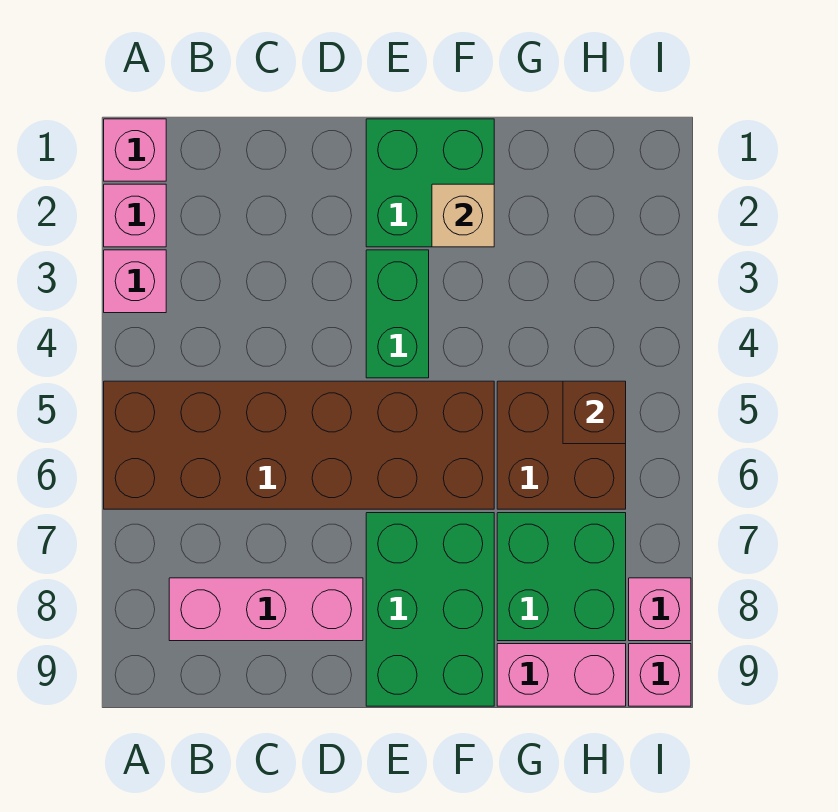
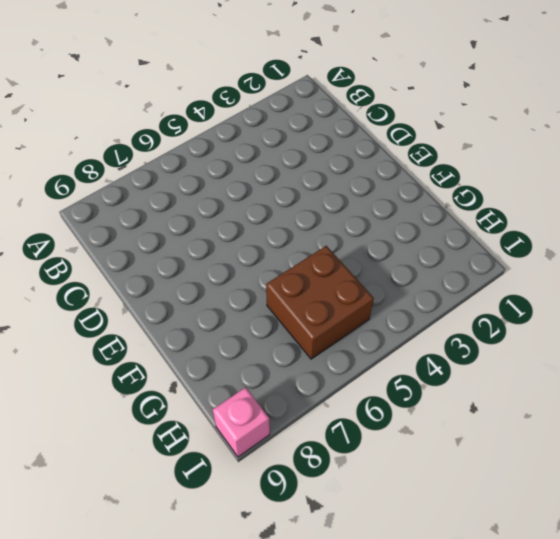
none -> pink 1x1 brick [104,119,166,181]
none -> pink 1x1 brick [104,184,166,247]
none -> pink 1x1 brick [104,250,166,313]

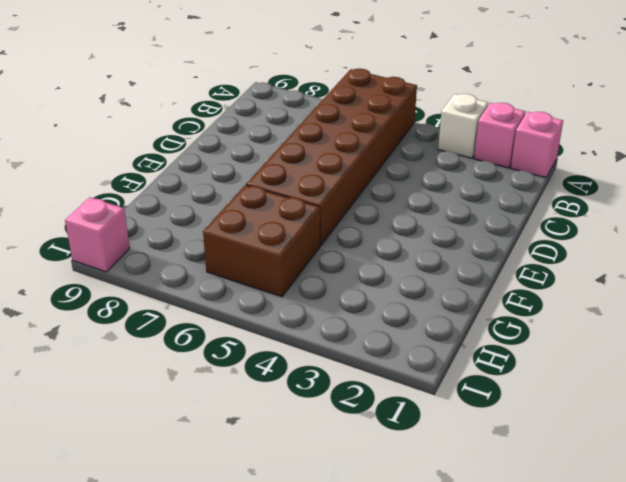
white 1x1 brick [438,94,488,158] -> pink 1x1 brick [104,250,166,313]
none -> pink 1x3 brick [169,578,363,641]
none -> green 2x2 brick [366,119,494,247]
none -> green 1x2 brick [366,250,429,378]

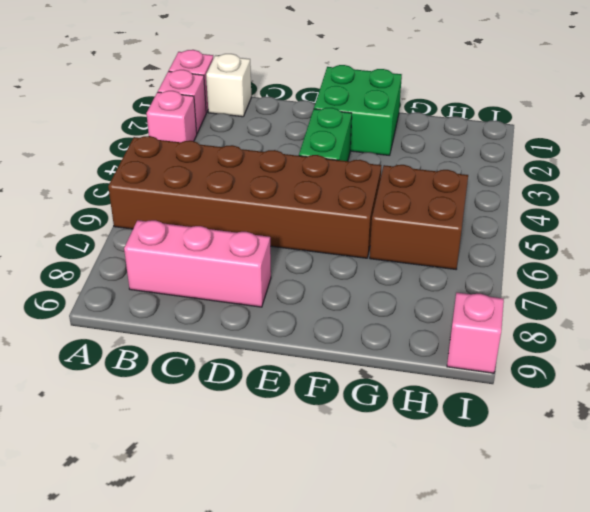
white 1x1 brick [206,54,251,117] -> none
none -> green 2x3 brick [366,513,494,706]
none -> green 2x2 brick [497,513,626,641]
none -> pink 1x2 brick [497,644,626,706]

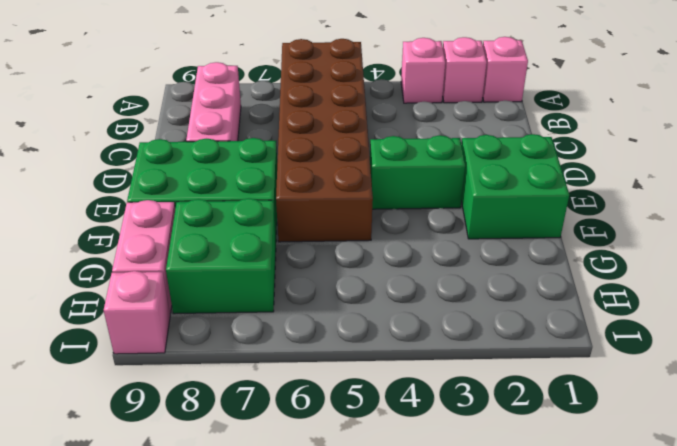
none -> brown 2x2 brick [497,381,626,509]
none -> pink 1x1 brick [629,578,691,641]
none -> tan 1x1 brick [432,184,494,247]

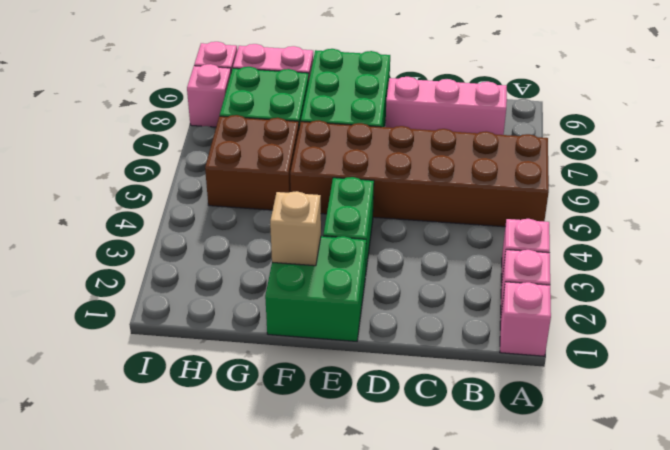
none -> brown 1x1 brick [563,381,626,444]

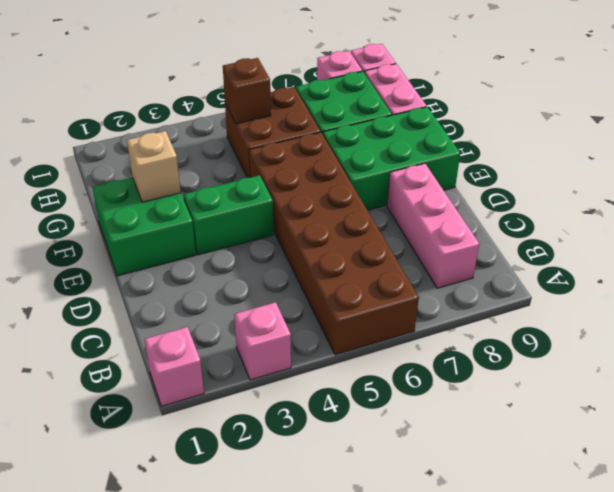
none -> pink 1x1 brick [104,184,166,247]

